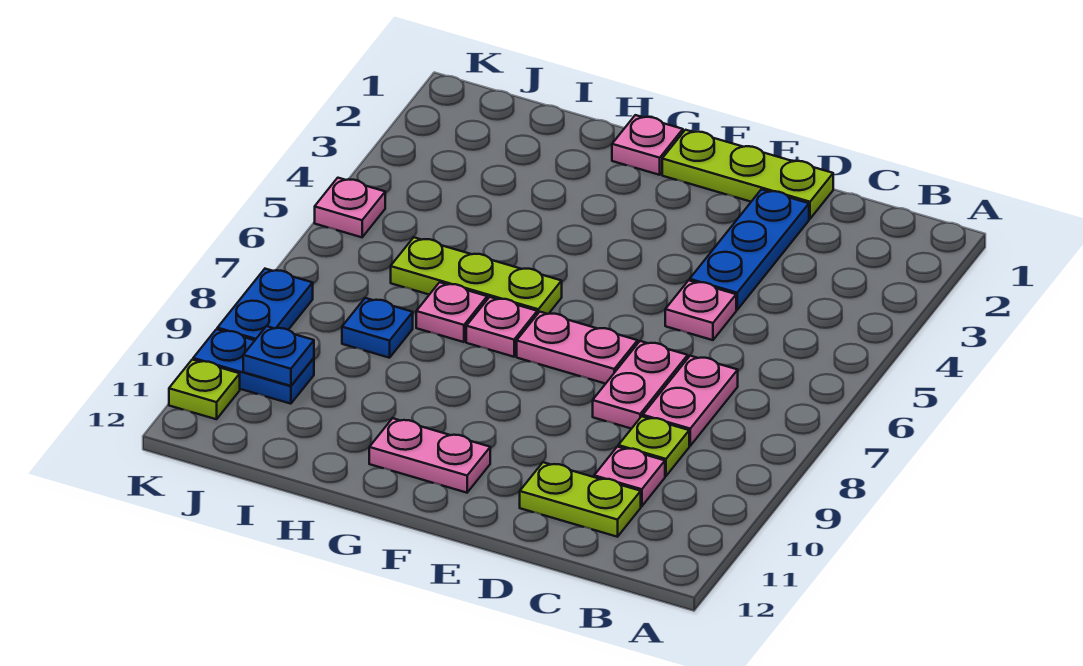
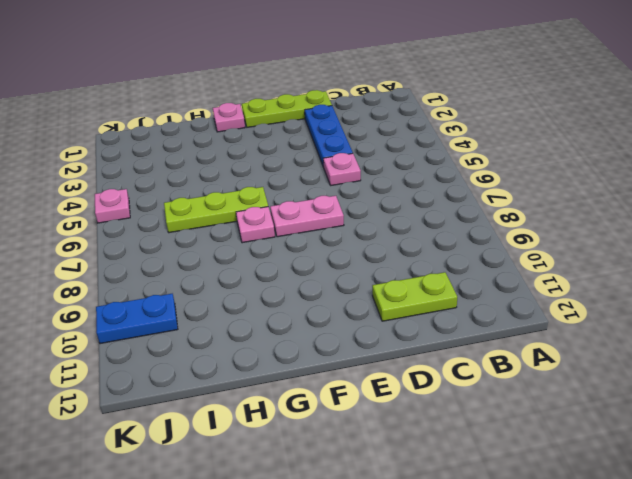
none -> pink 1x2 plate [643,356,738,446]
none -> lime 1x1 plate [618,416,689,476]
none -> pink 1x1 plate [594,447,665,506]

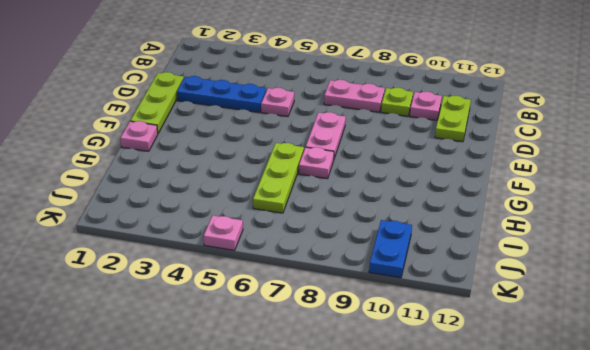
none -> pink 1x2 plate [593,341,688,429]
none -> pink 1x2 plate [369,418,490,493]
none -> pink 1x1 plate [416,282,487,342]

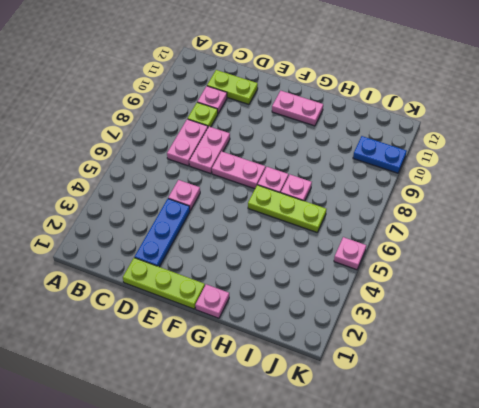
none -> blue 1x1 plate [342,298,413,358]
none -> blue 1x2 plate [217,269,313,340]
none -> lime 1x1 plate [169,360,240,419]

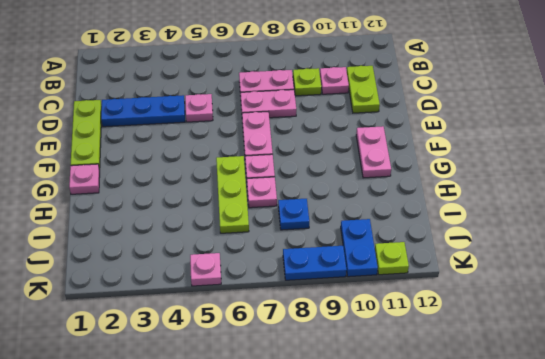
none -> blue 1x1 plate [243,326,314,386]

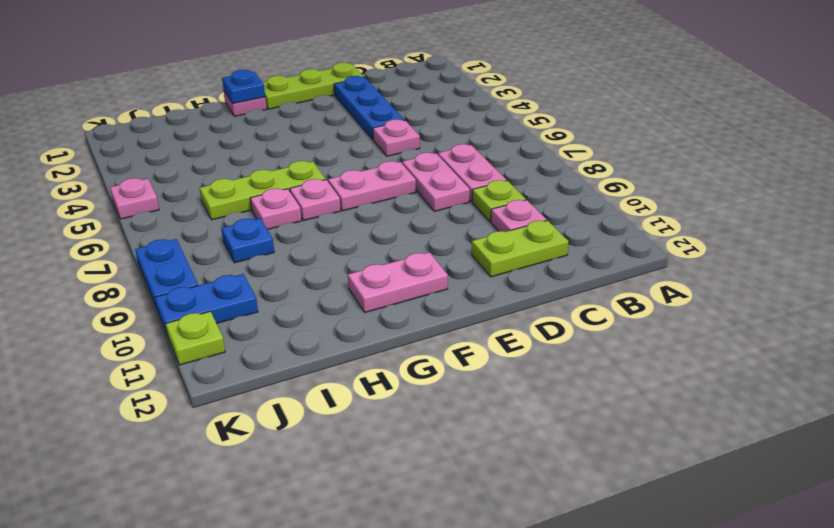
blue 1x1 plate [222,70,265,104] -> blue 1x1 plate moved to [243,326,314,386]

